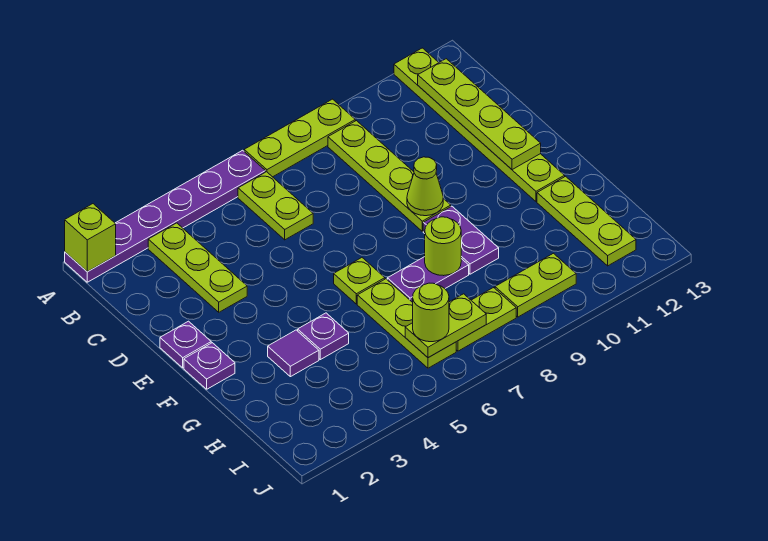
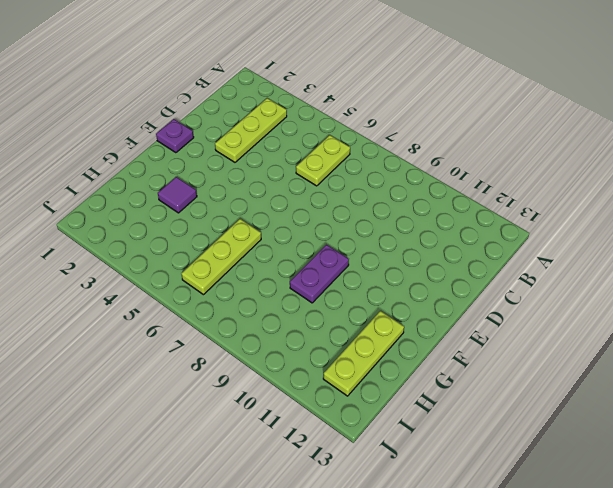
none -> purple 1x6 plate [65,150,265,282]
none -> lime 1x3 plate [244,99,355,177]
none -> lime 1x6 plate [394,48,565,202]

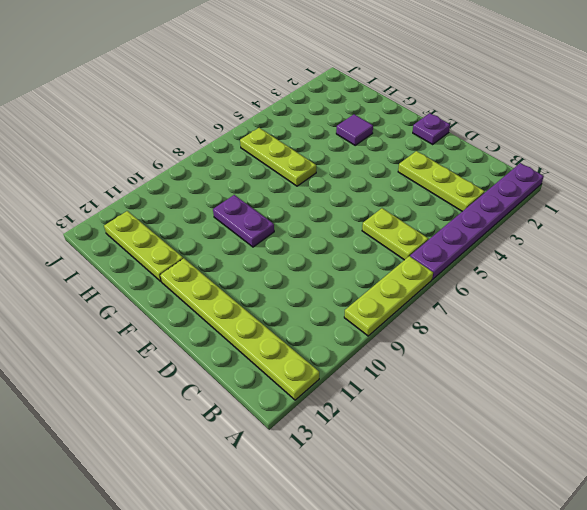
none -> lime 1x4 plate [328,121,451,231]
none -> purple 1x1 plate [184,343,235,389]
none -> lime 1x1 plate [334,258,385,304]

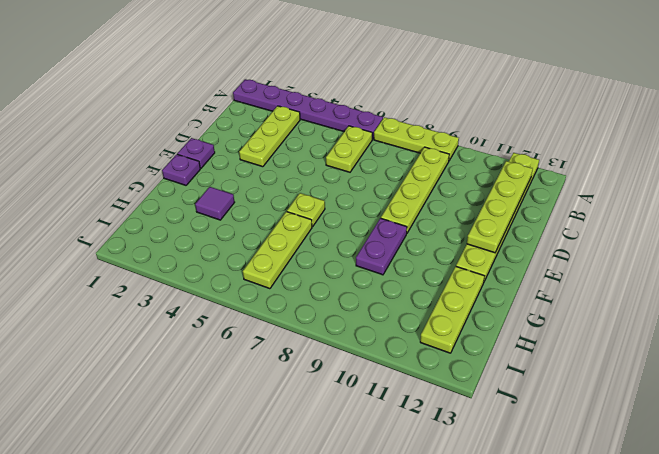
none -> purple 1x1 plate [298,313,349,360]
none -> purple 1x2 plate [387,257,469,302]
none -> lime 1x2 plate [456,288,516,351]

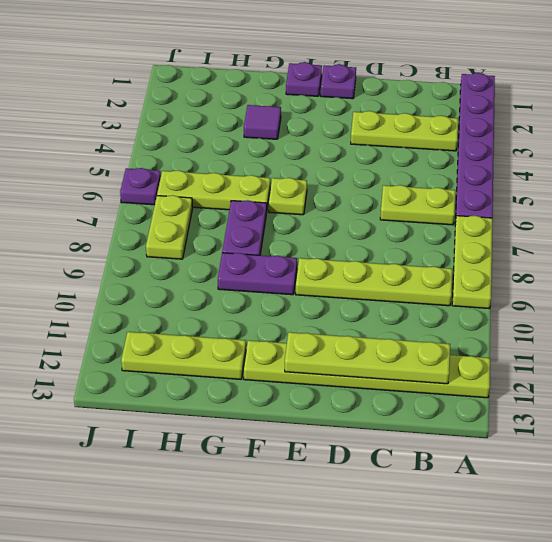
purple 1x1 plate [120,168,161,205] -> purple 1x1 plate moved to [298,313,349,360]
none -> lime 1x2 plate [495,253,576,317]
none -> lime 1x1 brick [65,204,116,272]
none -> lime 1x1 cone [407,157,443,216]

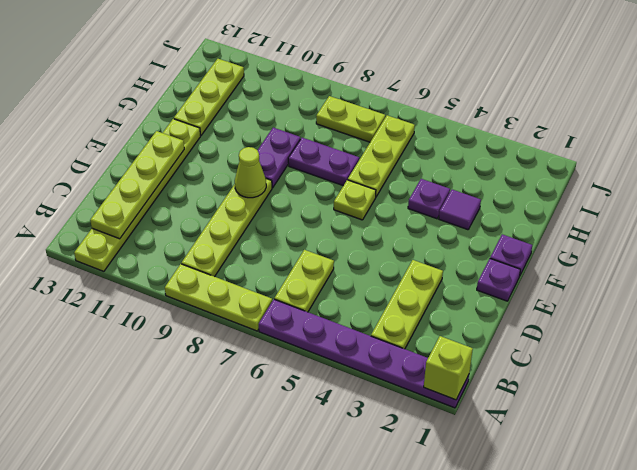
none -> lime 1x2 plate [495,253,576,317]
none -> lime 1x1 round brick [425,217,461,276]
none -> lime 1x2 plate [405,294,486,358]

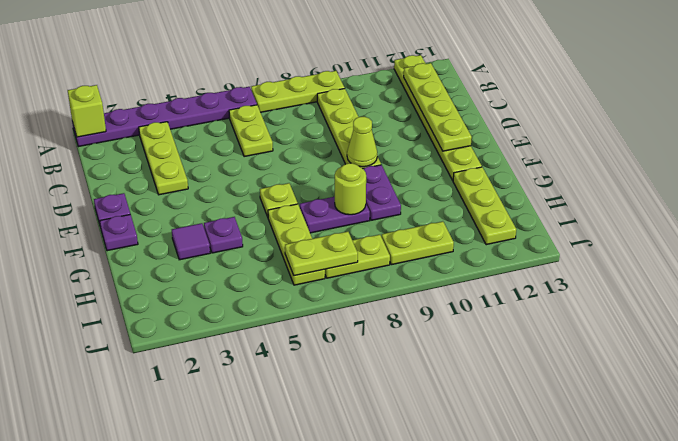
none -> lime 1x1 round brick [413,283,449,342]

